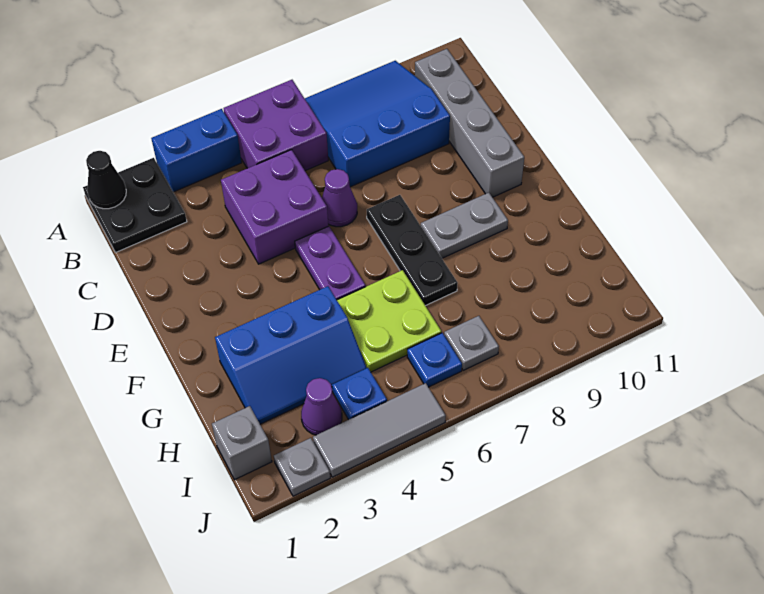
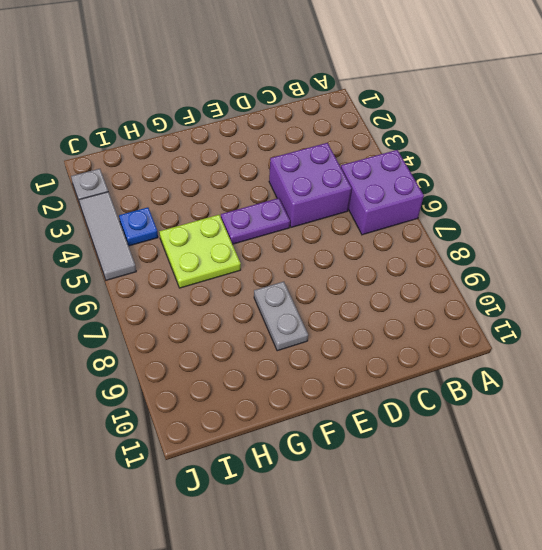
none -> black 2x2 plate [83,158,187,253]
none -> blue 1x2 brick [151,109,242,192]
none -> blue 3x3 slope [305,61,450,187]

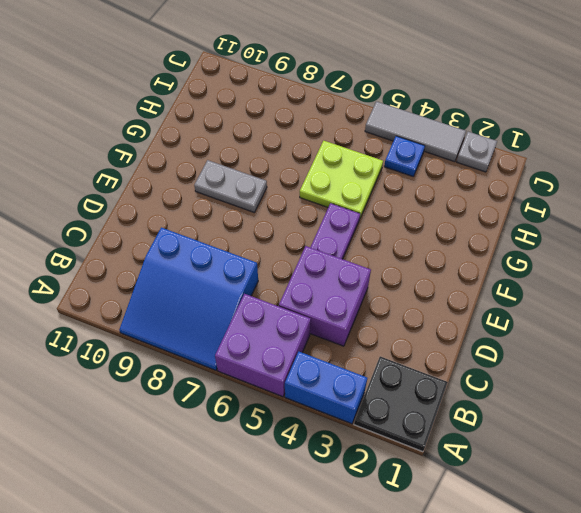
none -> grey 1x4 brick [415,49,524,197]
none -> purple 1x1 cone [322,169,357,227]
none -> black 1x3 plate [367,195,458,306]

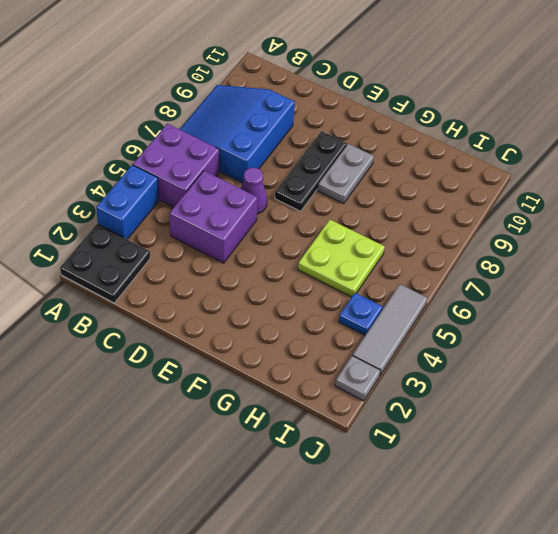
black 1x3 plate [275,131,347,211] -> black 1x3 plate turned to [367,195,458,306]
none -> grey 1x4 brick [415,49,524,197]
none -> purple 1x2 plate [295,226,366,300]
none -> blue 2x3 slope [215,286,367,424]

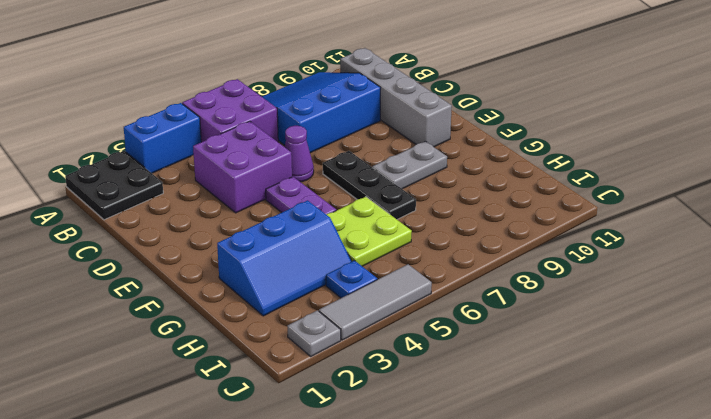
none -> grey 1x1 brick [212,406,272,480]
none -> purple 1x1 cone [301,378,342,435]
none -> blue 1x1 plate [407,333,462,387]

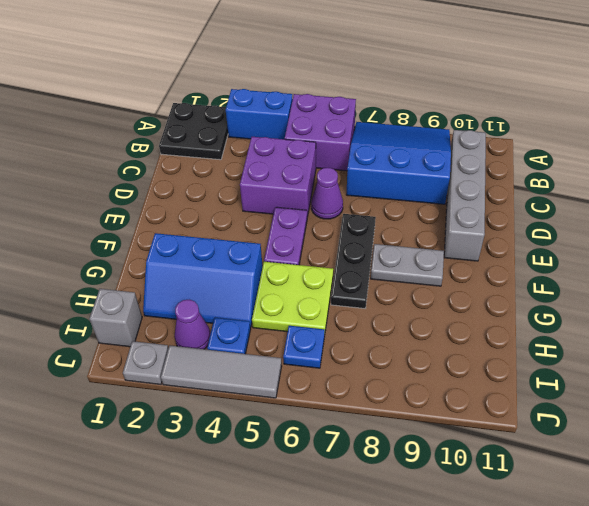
none -> grey 1x1 plate [444,316,499,370]
none -> black 1x1 cone [86,151,126,209]

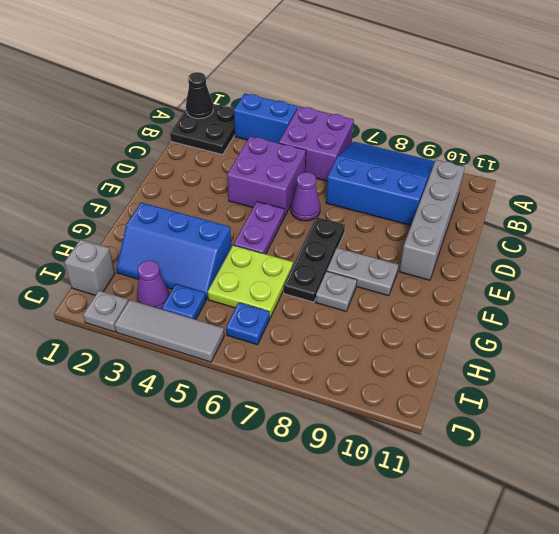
grey 1x1 plate [316,271,357,311] -> grey 1x1 plate moved to [444,316,499,370]

